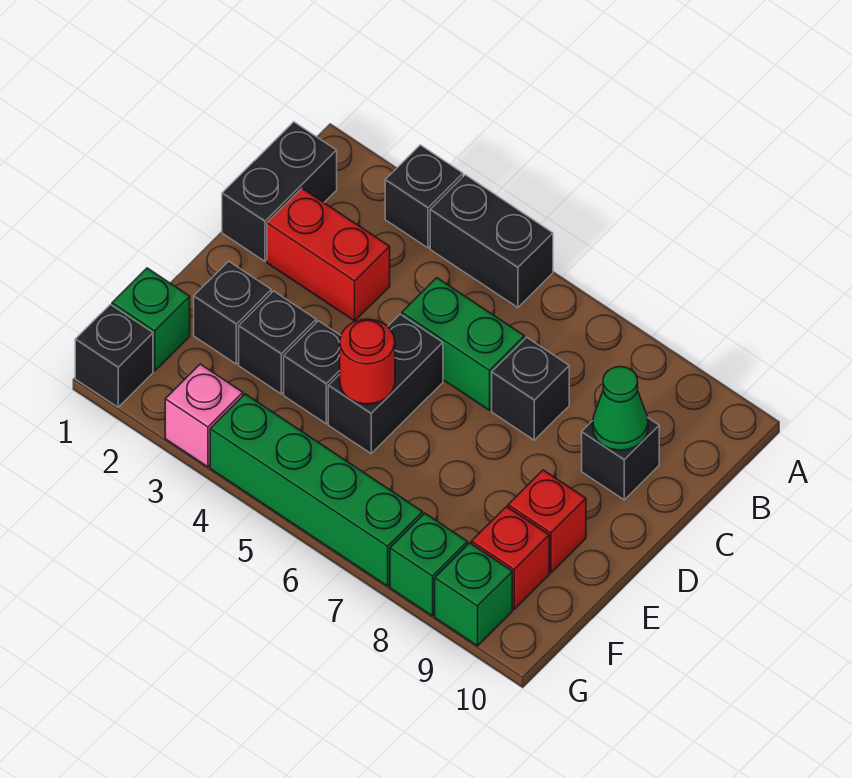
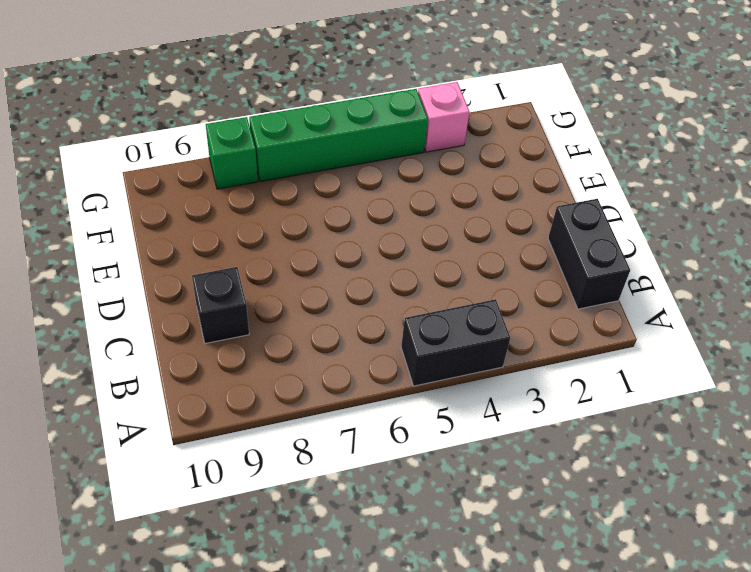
none -> black 1x1 brick [385,145,463,248]
none -> red 1x2 brick [267,188,390,321]
none -> green 1x2 brick [402,278,524,410]

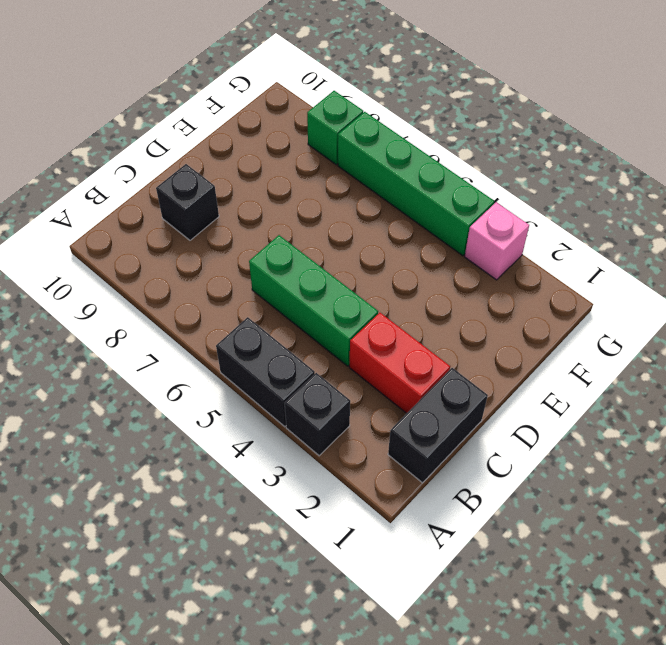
green 1x3 brick [249,235,378,366] -> green 1x2 brick [402,278,524,410]
none -> black 1x1 brick [492,337,569,440]
none -> black 1x2 brick [328,314,443,453]
none -> black 1x1 brick [194,261,271,364]

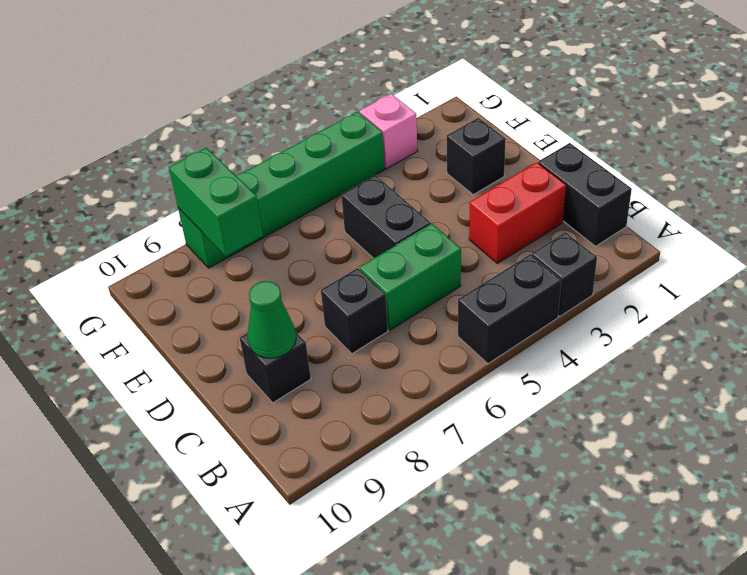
green 1x2 brick [169,148,263,256] -> none
none -> black 1x1 brick [239,291,316,394]
none -> black 1x1 brick [284,321,341,424]
none -> red 1x1 brick [508,470,586,573]

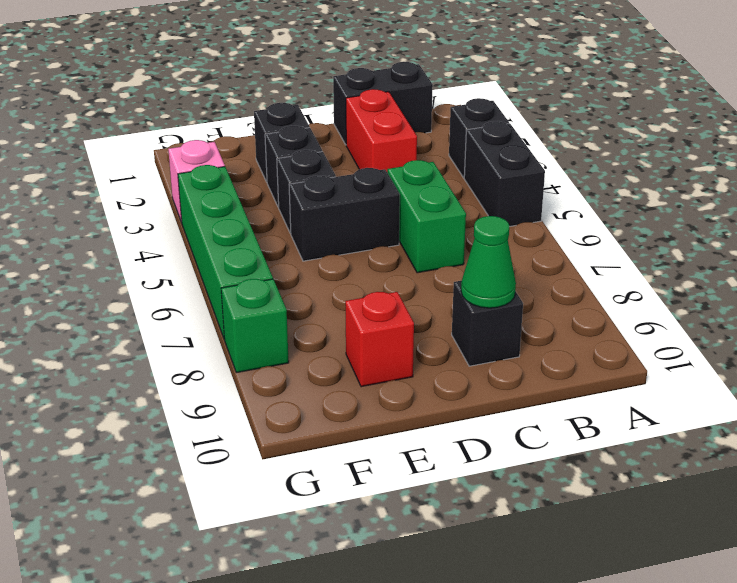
none -> black 1x1 brick [492,337,569,440]
none -> green 1x1 brick [112,268,190,371]
none -> red 1x1 brick [471,507,549,609]

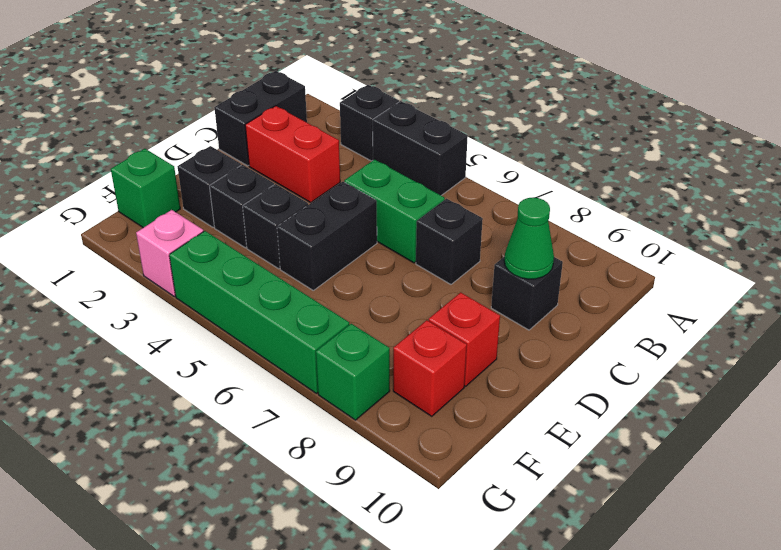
none -> black 1x1 brick [75,305,153,407]
none -> green 1x1 brick [435,543,512,646]
none -> red 1x1 round brick [340,319,395,404]

